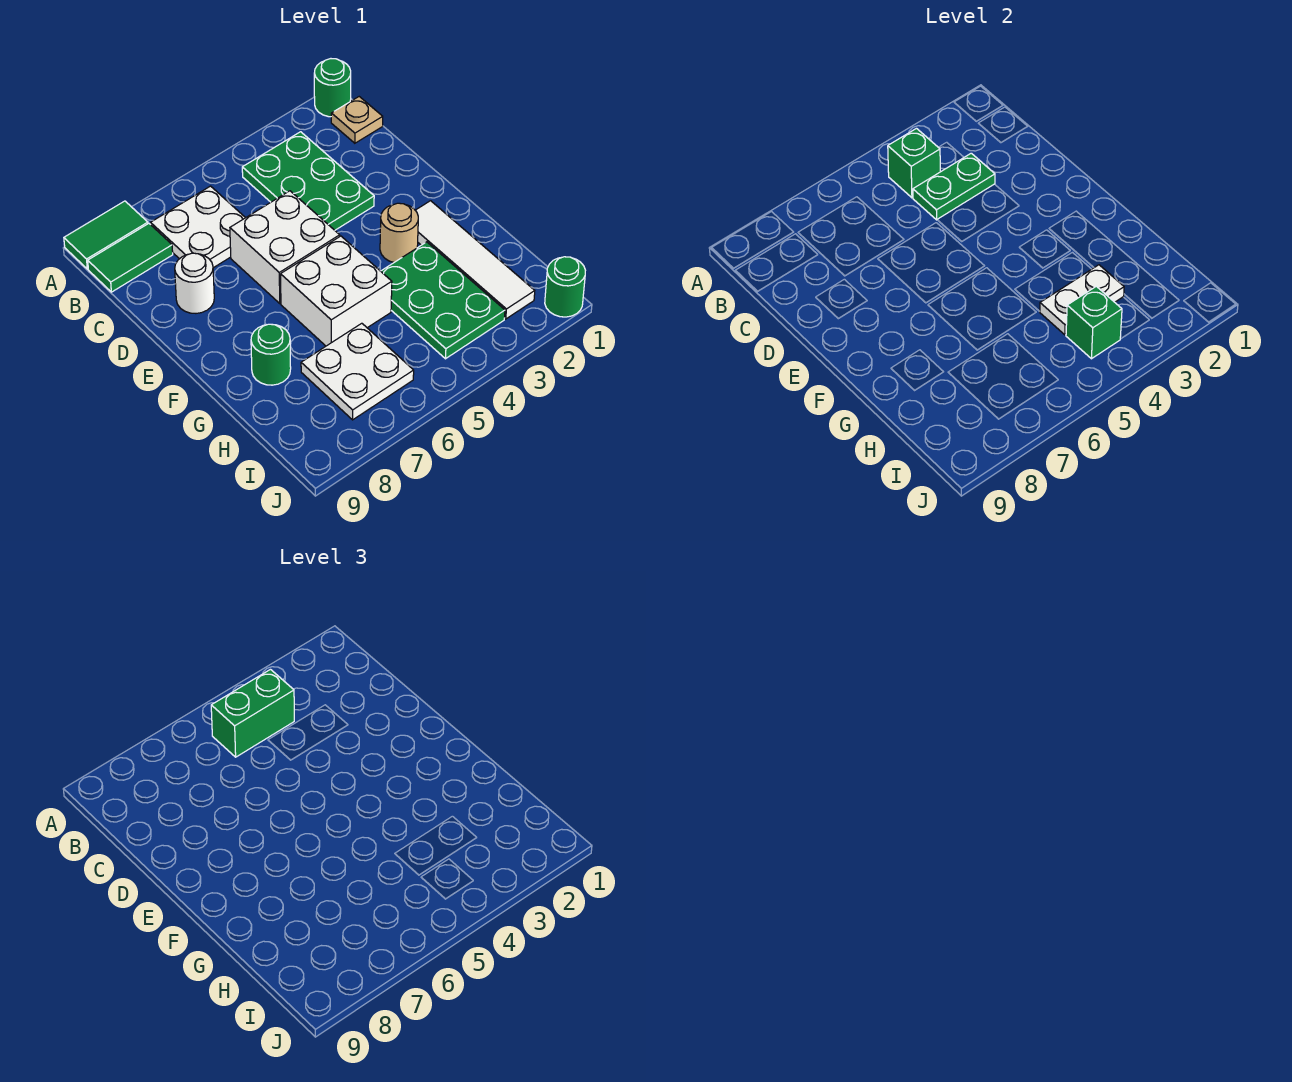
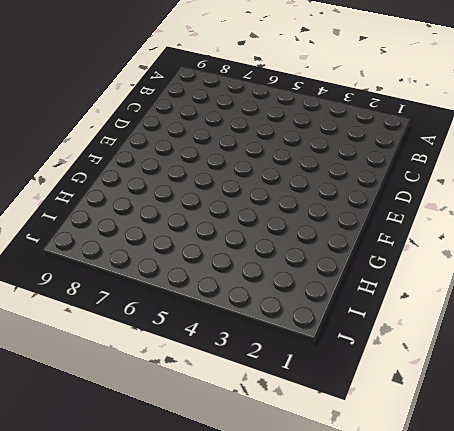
none -> green 1x1 round brick [314,59,351,117]
none -> green 1x2 tile [64,201,148,269]
none -> tan 1x1 plate [331,97,383,143]

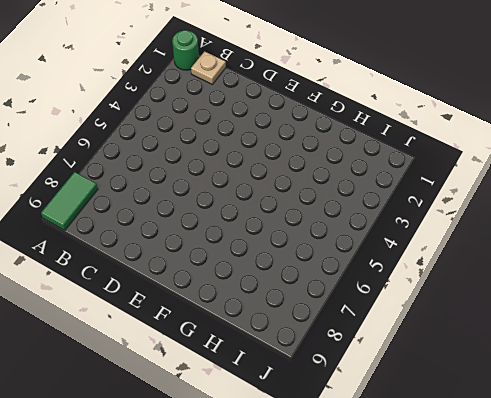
none -> green 2x3 plate [242,132,374,230]
none -> white 2x2 plate [151,186,245,268]
none -> green 1x2 tile [88,224,173,292]

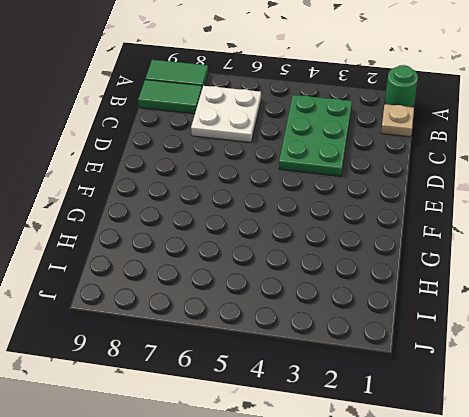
none -> white 2x2 brick [230,191,340,303]
none -> white 1x1 round brick [175,253,214,313]
none -> white 1x4 tile [415,201,535,319]

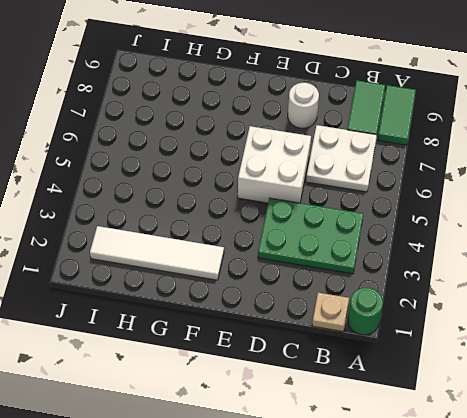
none -> tan 1x1 round brick [380,203,418,262]
none -> white 2x2 brick [281,236,392,346]
none -> green 2x3 plate [381,242,505,359]

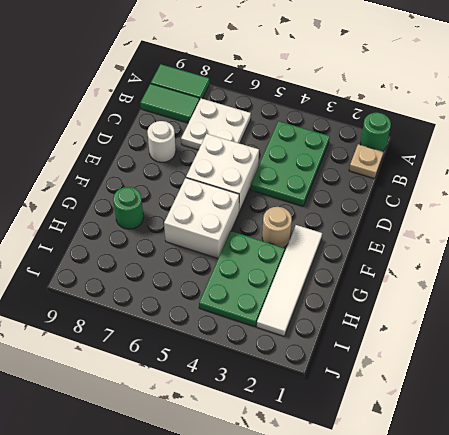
none -> white 2x2 plate [301,323,414,420]
none -> green 1x1 round brick [545,257,585,317]
none -> green 1x1 brick [888,129,940,198]

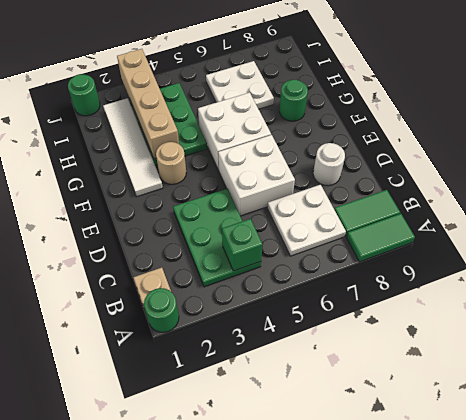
tan 1x4 brick [117,49,179,159] -> white 1x2 plate [1040,265,1124,335]
none -> green 1x2 plate [913,153,995,220]
none -> green 1x1 brick [1066,286,1122,359]
none -> green 1x2 brick [211,670,294,757]

